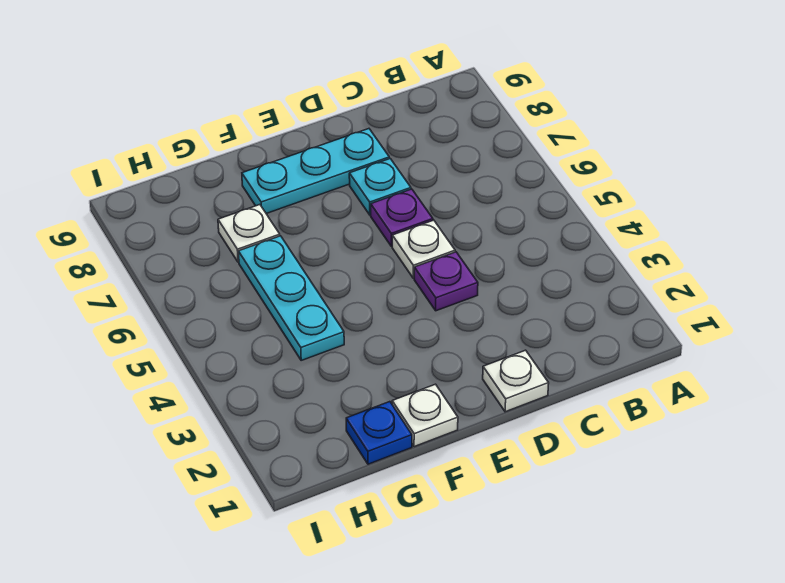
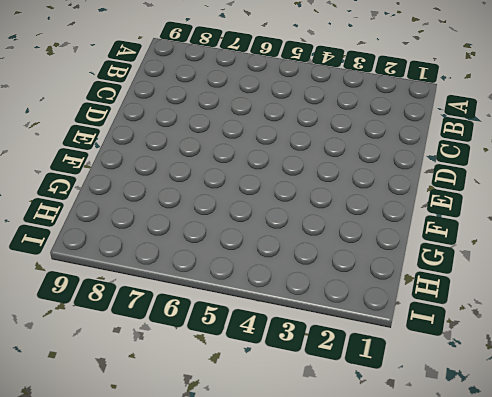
none -> white 1x1 plate [483,350,549,412]
none -> purple 1x1 plate [414,252,478,311]

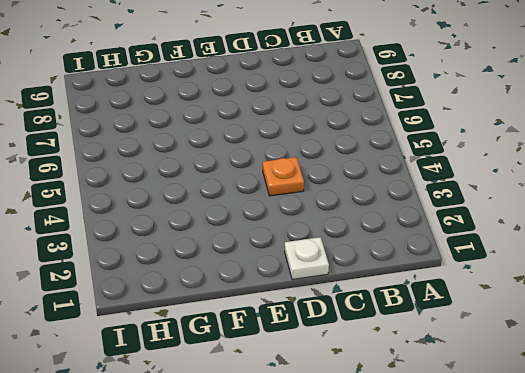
orange 1x1 plate [263,157,304,196] -> purple 1x1 plate [414,252,478,311]
none -> white 1x1 plate [392,220,455,278]
none -> purple 1x1 plate [371,189,433,246]

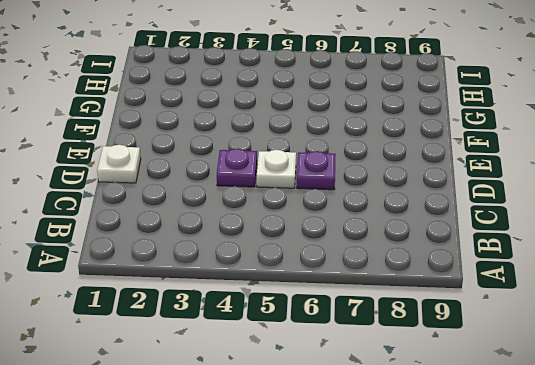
none -> cyan 1x1 plate [349,159,411,215]
none -> cyan 1x3 plate [242,129,389,214]

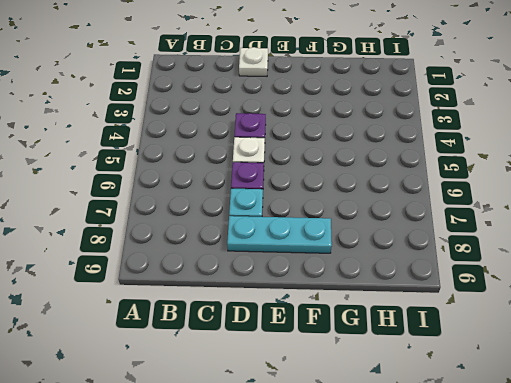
none -> white 1x1 plate [392,384,458,447]
none -> blue 1x1 plate [346,402,412,464]

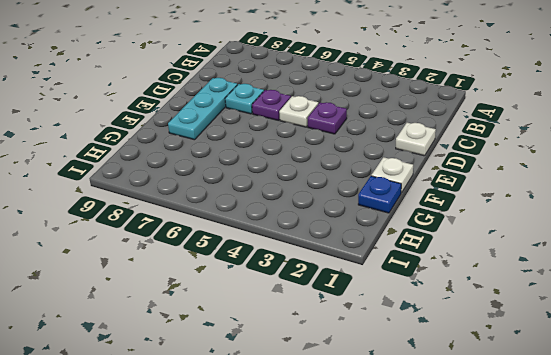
none -> cyan 1x3 plate [238,236,344,360]
none -> white 1x1 plate [218,205,280,262]

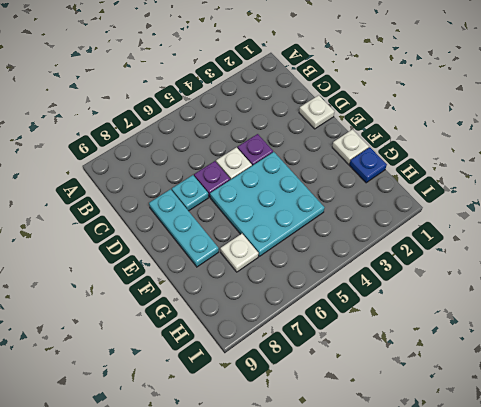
cyan 3x3 plate [210,152,324,256] -> cyan 1x3 plate [238,236,344,360]

